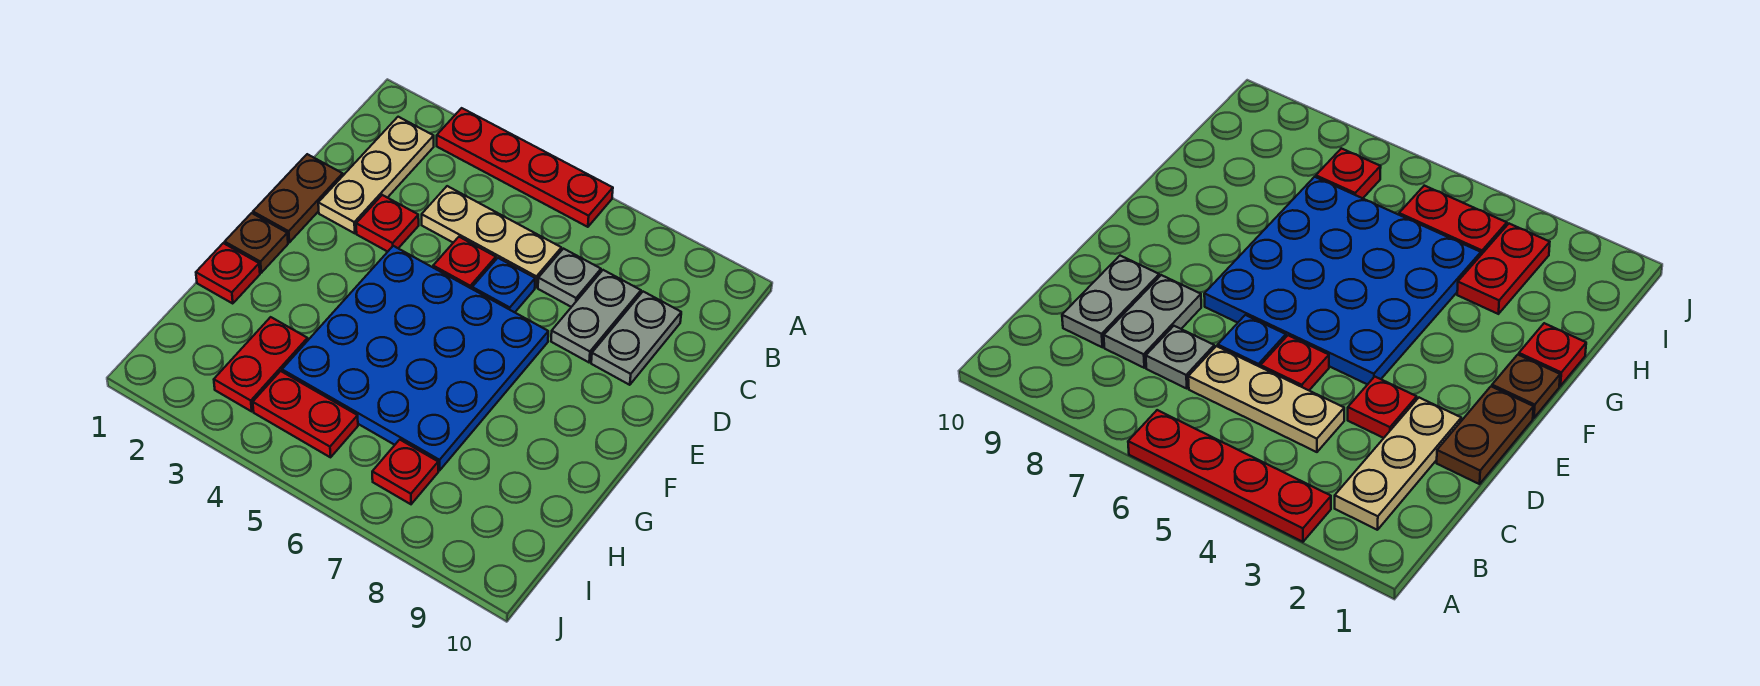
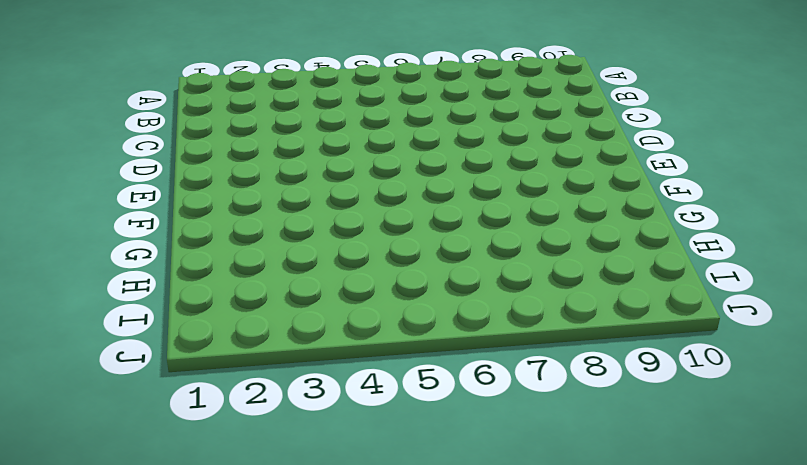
none -> red 1x4 plate [437,108,613,227]
none -> tan 1x3 plate [318,117,434,233]
none -> tan 1x3 plate [422,186,561,288]

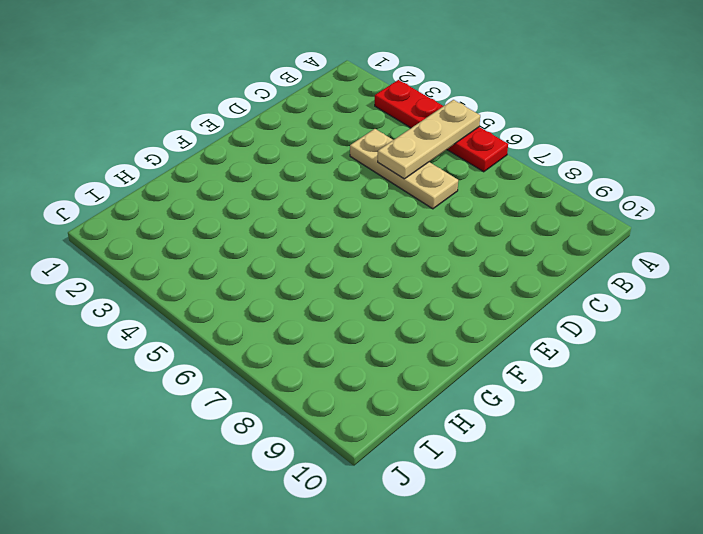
tan 1x3 plate [378,100,480,179] -> tan 1x3 plate moved to [318,117,434,233]
none -> grey 1x1 plate [538,249,601,307]
none -> grey 1x2 plate [551,270,641,362]
none -> grey 1x2 plate [591,292,681,385]

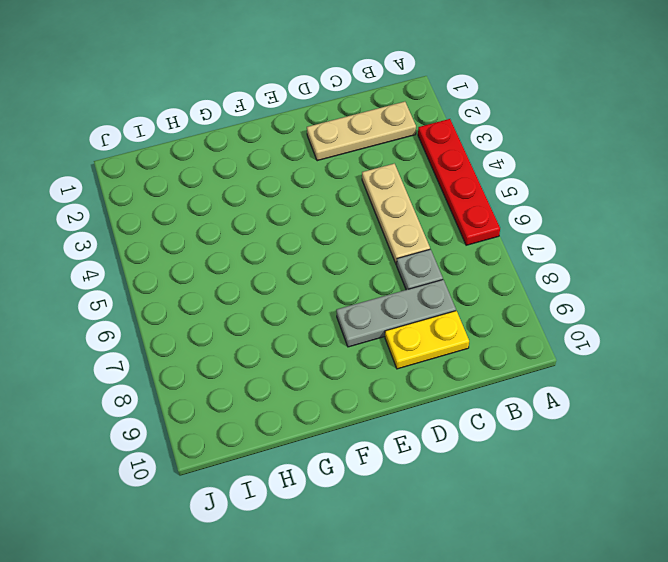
grey 1x3 plate [336,280,456,347] -> grey 1x2 plate [551,270,641,362]
yellow 1x2 plate [385,311,469,369] -> grey 1x2 plate [591,292,681,385]
none -> brown 1x2 plate [253,154,343,242]
none -> red 1x1 plate [356,195,419,252]
none -> red 1x1 plate [433,237,496,289]

